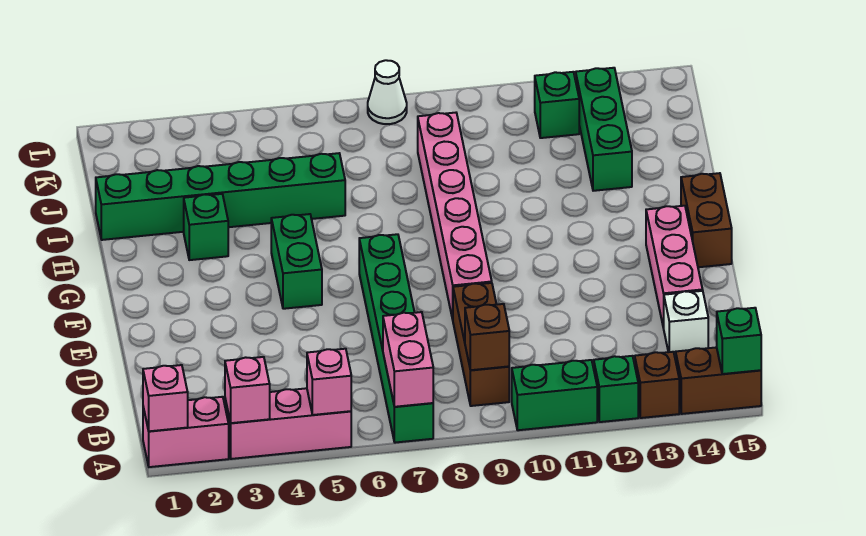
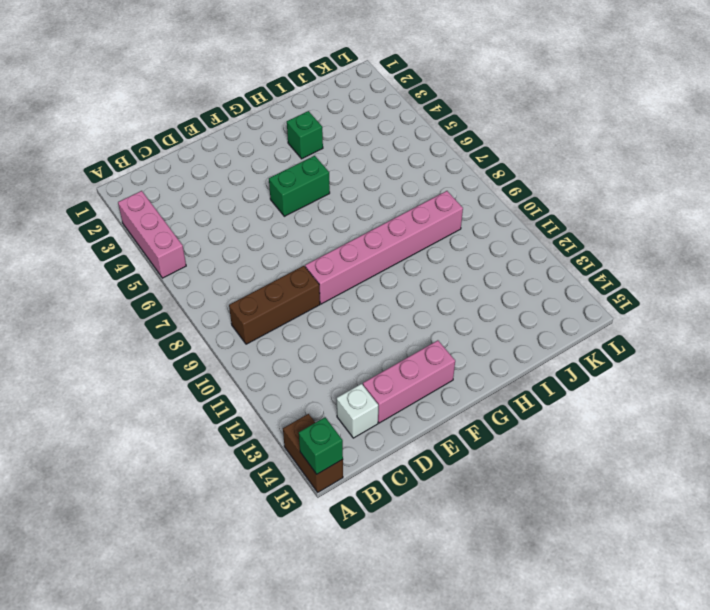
none -> pink 1x2 brick [143,397,229,467]
none -> green 1x6 brick [359,234,433,443]
none -> green 1x2 brick [512,360,597,430]

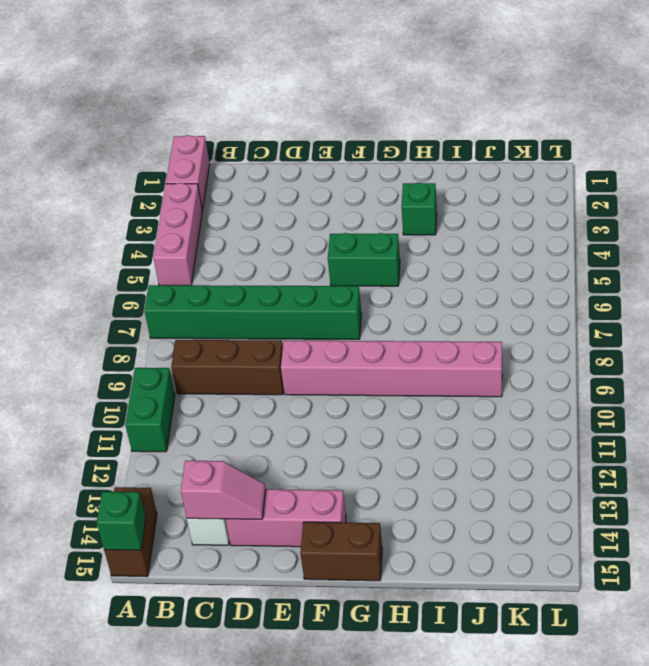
pink 1x2 slope [181,461,266,519] -> none
none -> green 1x1 brick [594,356,638,422]
none -> brown 1x1 brick [635,352,679,418]
none -> green 1x6 brick [96,153,345,240]

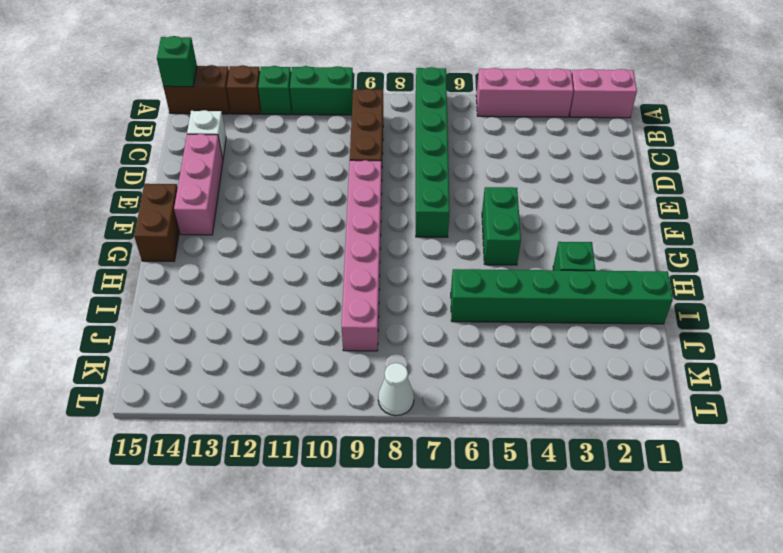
none -> green 1x3 brick [576,68,632,191]
none -> green 1x1 brick [535,72,579,138]
none -> pink 1x1 brick [143,365,188,431]

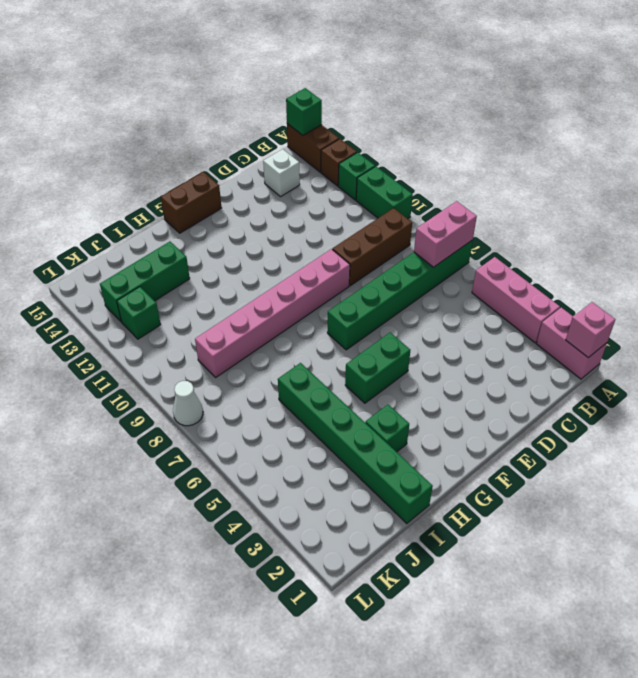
none -> pink 1x3 brick [646,206,703,328]
none -> pink 1x1 brick [225,357,270,423]
none -> pink 1x1 brick [307,349,351,415]

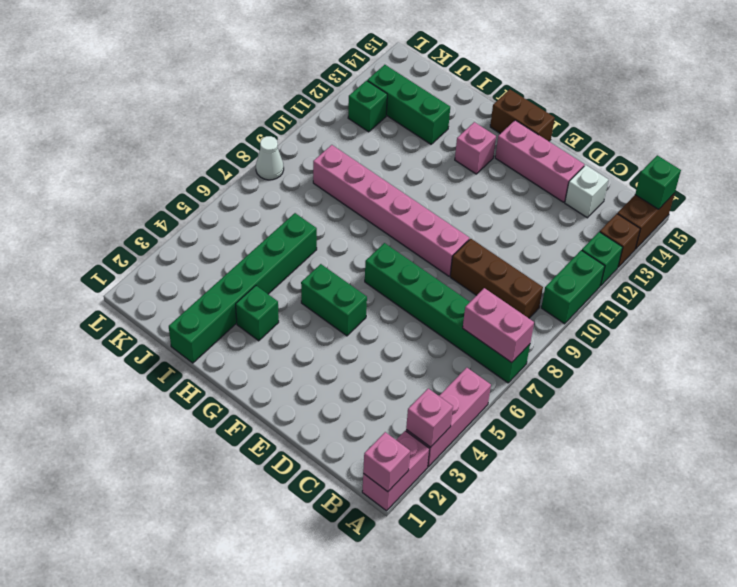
pink 1x1 brick [455,122,496,174] -> pink 1x1 brick moved to [307,349,351,415]
none -> brown 1x1 brick [465,304,509,370]

